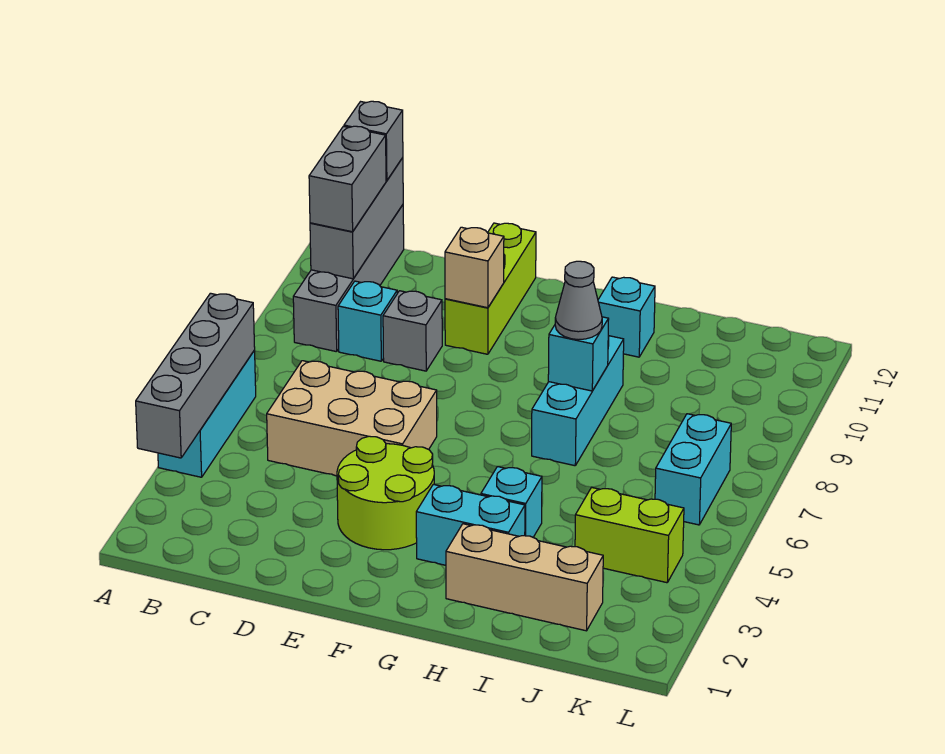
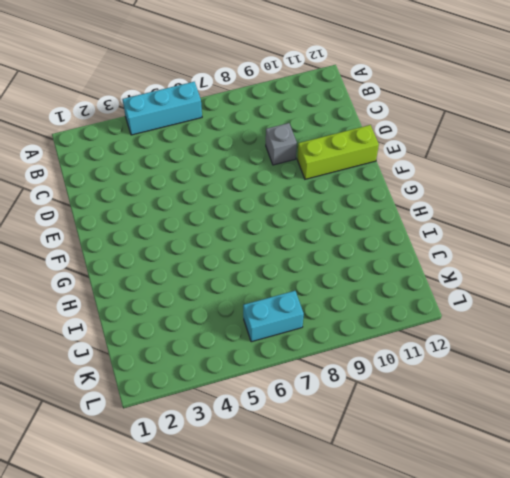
none -> grey 1x4 brick [293,205,404,352]
none -> tan 2x3 brick [267,361,437,476]
none -> cyan 1x1 brick [338,281,397,361]

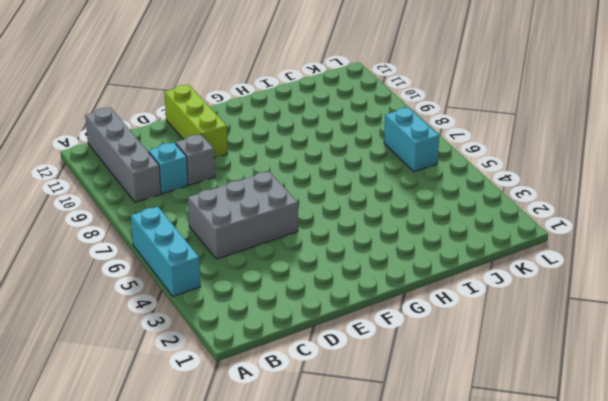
grey 2x3 brick [188,171,298,259] -> tan 2x3 brick [267,361,437,476]
none -> lime 2x2 round brick [337,436,434,550]
none -> cyan 1x2 brick [416,484,525,565]
none -> tan 1x3 brick [446,524,603,631]

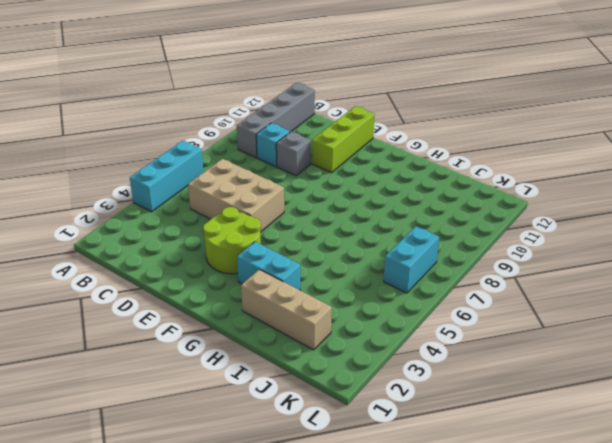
none -> cyan 1x1 brick [481,467,542,537]
none -> cyan 1x3 brick [532,336,624,466]
none -> cyan 1x1 brick [598,277,655,357]

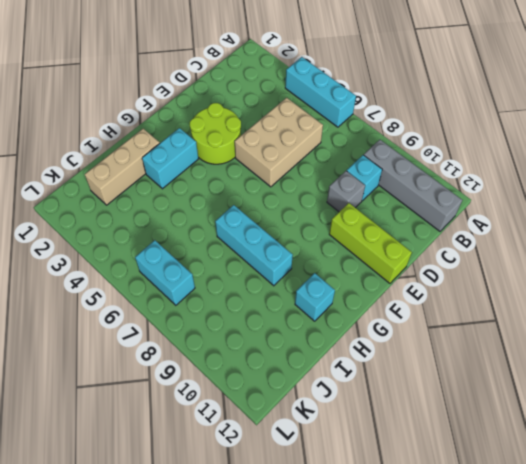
none -> cyan 1x1 brick [481,467,542,537]
none -> lime 1x2 brick [575,487,684,583]
none -> grey 1x4 brick [136,293,255,458]

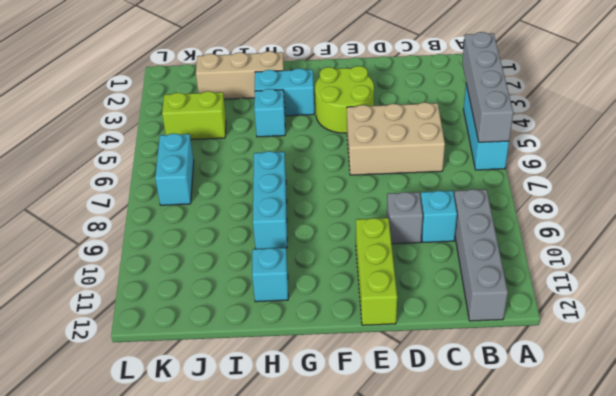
none -> grey 1x3 brick [310,158,403,279]
none -> tan 1x1 brick [445,227,504,308]
none -> cyan 1x1 brick [548,317,609,391]

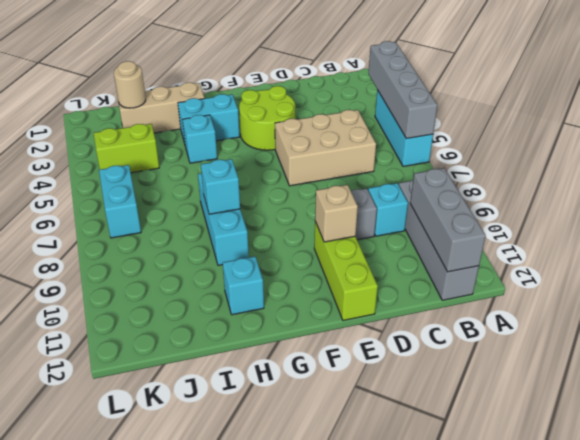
tan 1x1 round brick [114,61,146,108] -> none
none -> grey 1x2 brick [309,126,386,232]
none -> grey 1x1 brick [344,101,403,181]
none -> grey 1x1 cone [555,261,602,340]

